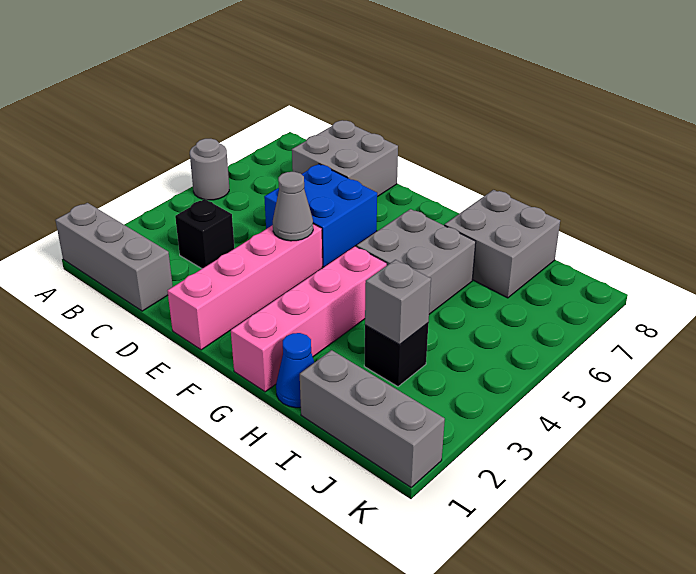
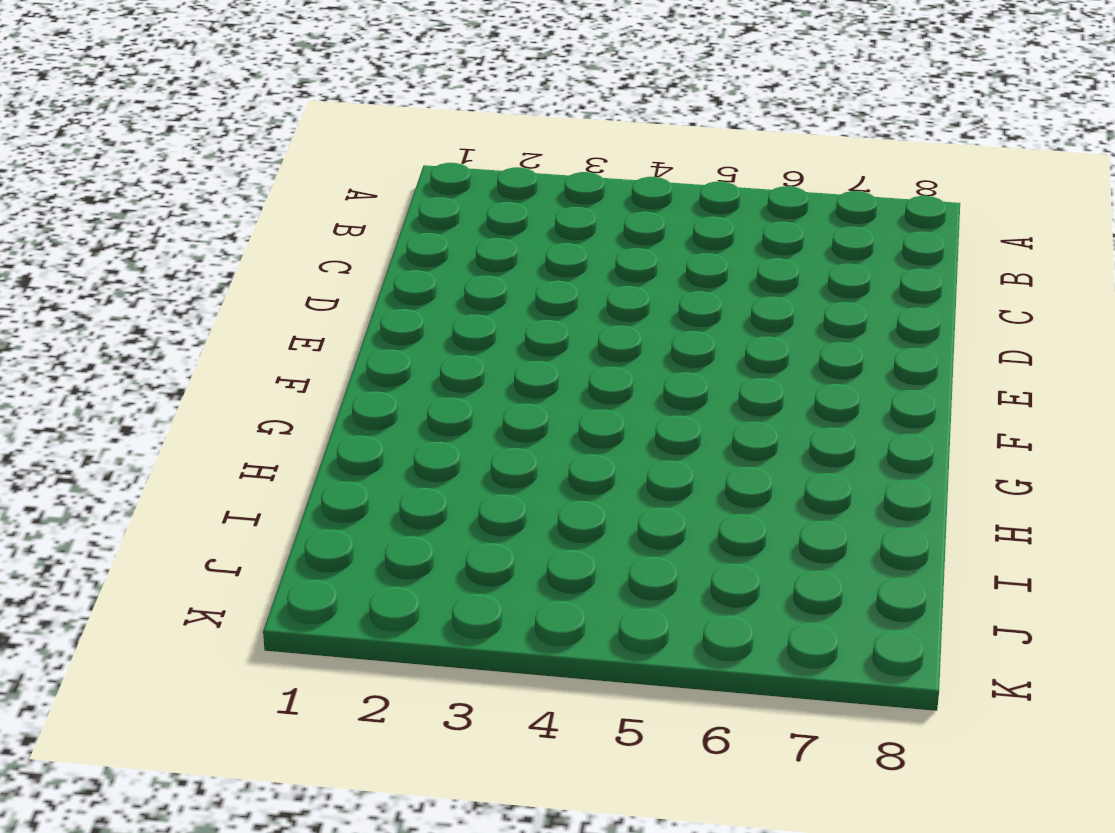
none -> grey 1x3 brick [55,203,173,311]
none -> grey 1x1 round brick [190,139,229,200]
none -> black 1x1 brick [175,199,235,269]

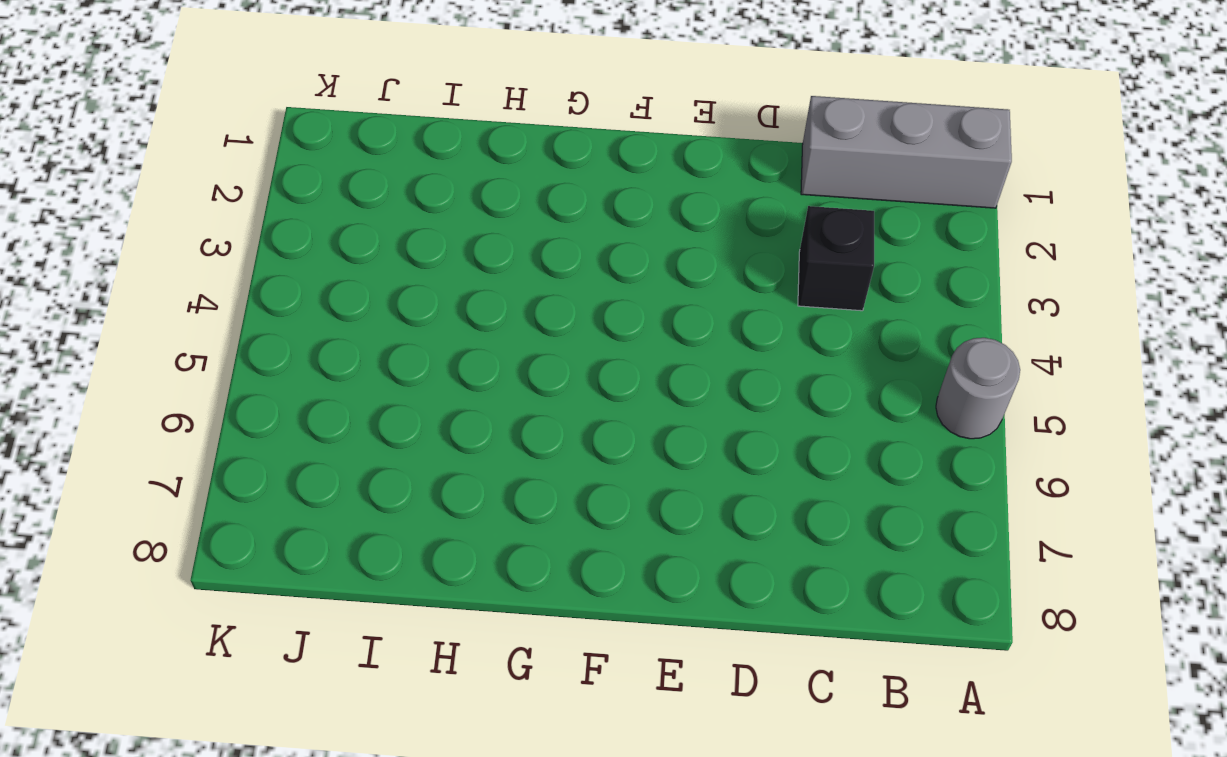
none -> grey 2x2 brick [292,120,398,197]
none -> blue 2x2 brick [264,164,377,267]
none -> pink 1x4 brick [168,224,322,350]

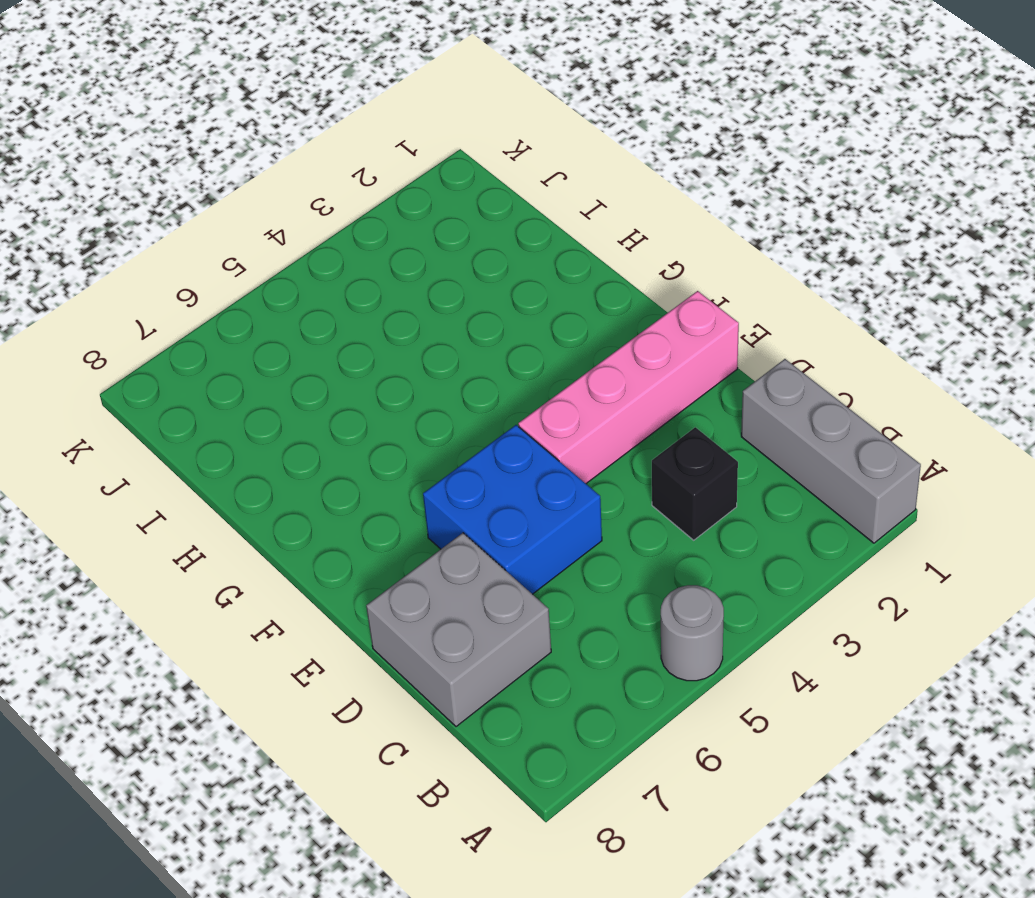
none -> pink 1x4 brick [231,246,387,392]
none -> grey 2x2 brick [357,209,476,314]
none -> blue 1x1 cone [276,333,314,408]

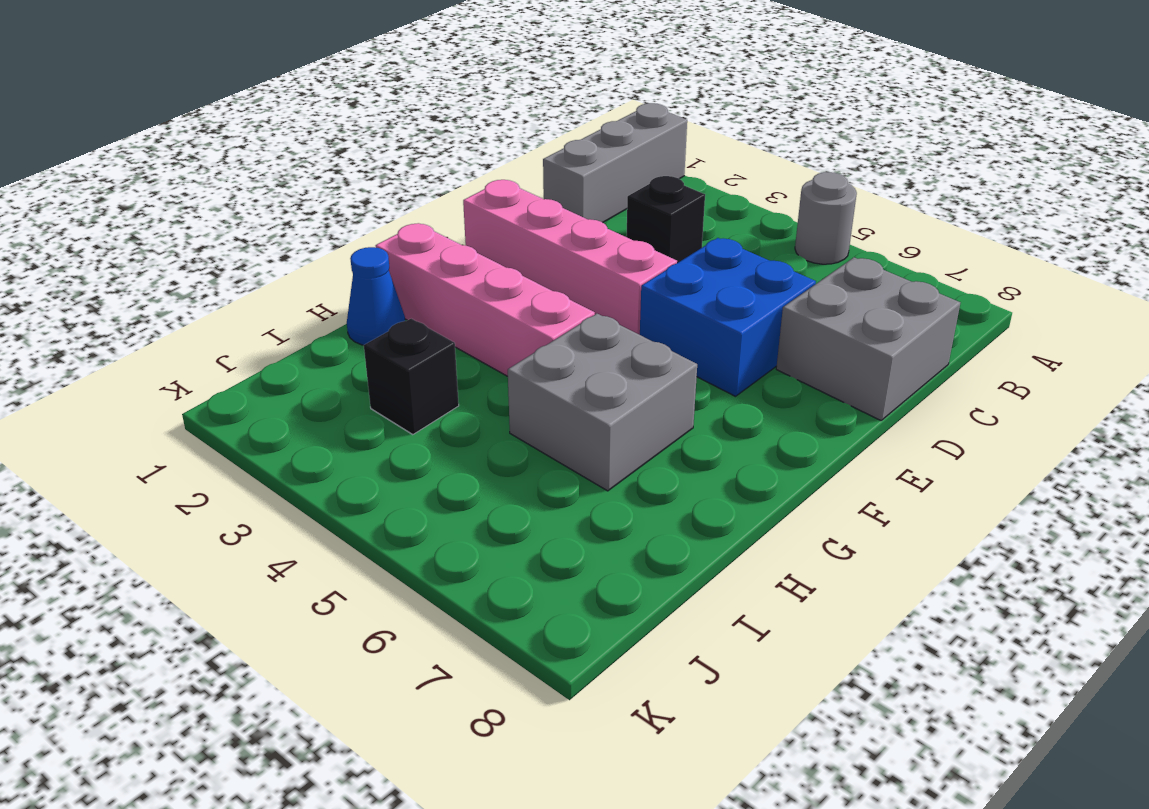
none -> grey 2x2 brick [444,190,560,298]
none -> grey 1x3 brick [300,350,445,487]
none -> grey 1x1 cone [273,172,313,241]

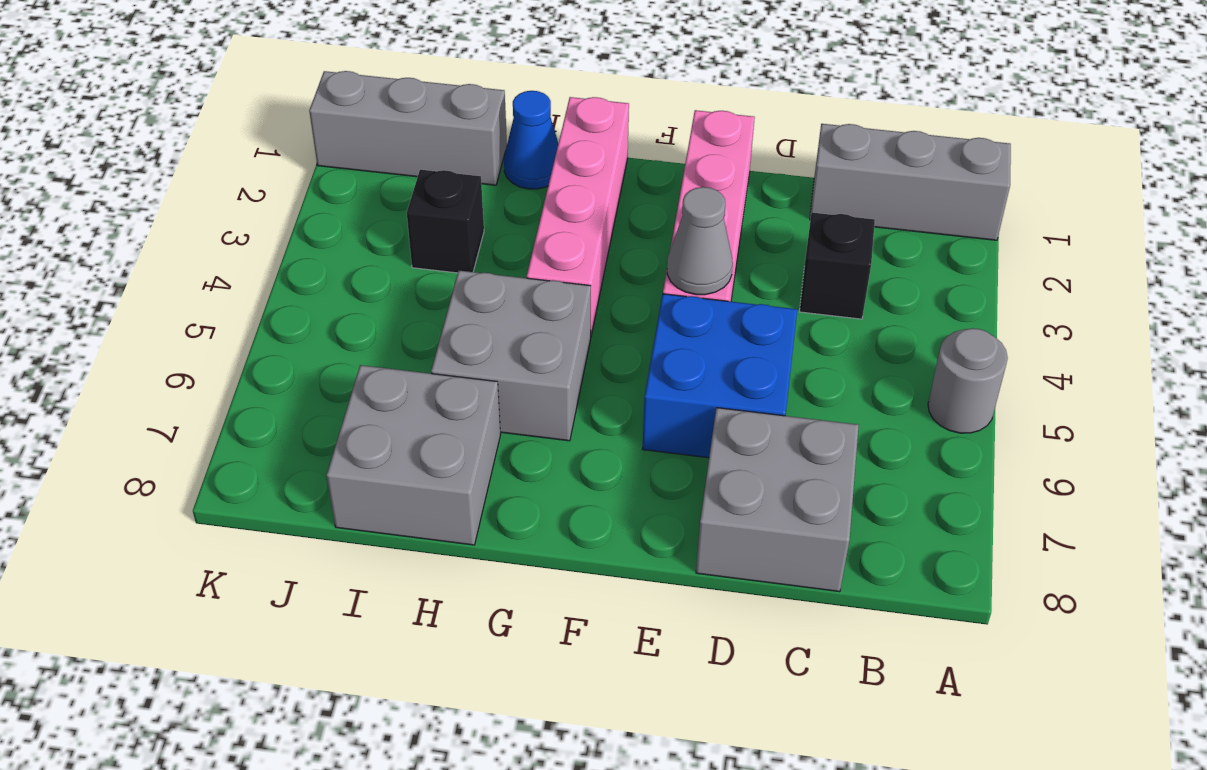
none -> grey 1x1 brick [365,260,431,344]

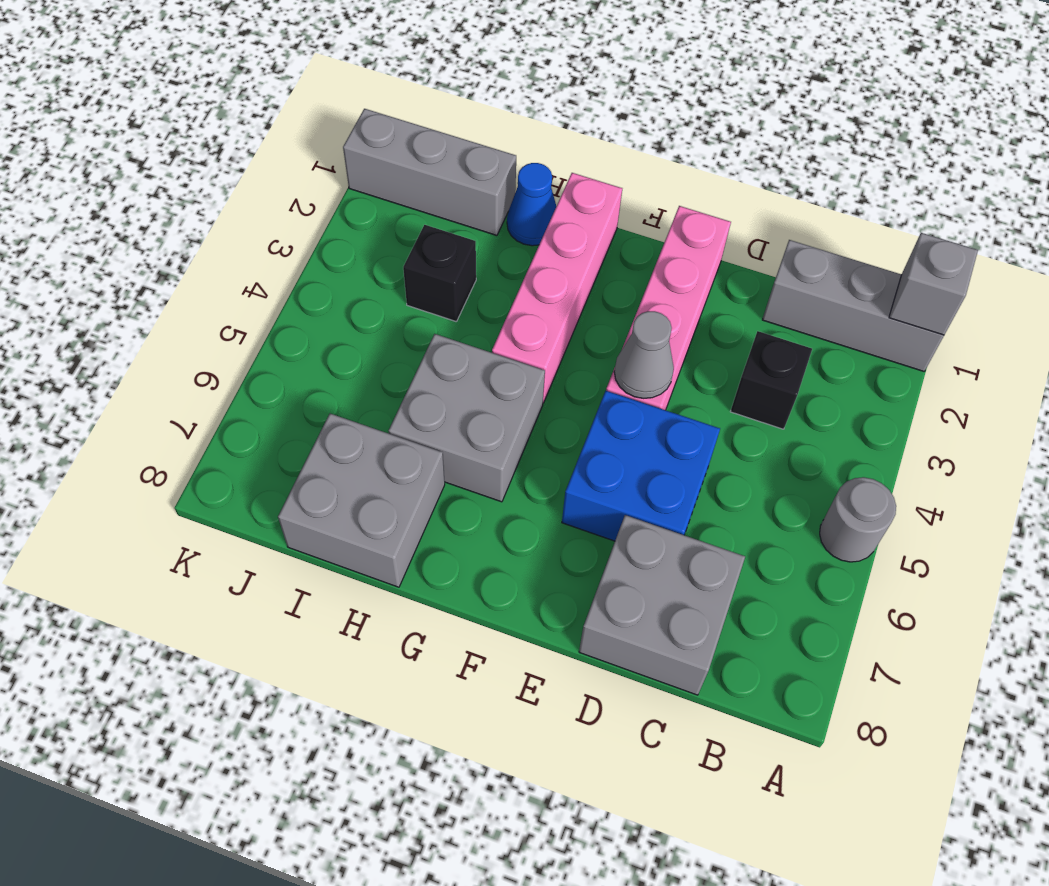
grey 1x1 brick [889,233,978,335] -> grey 1x1 brick moved to [365,260,431,344]

